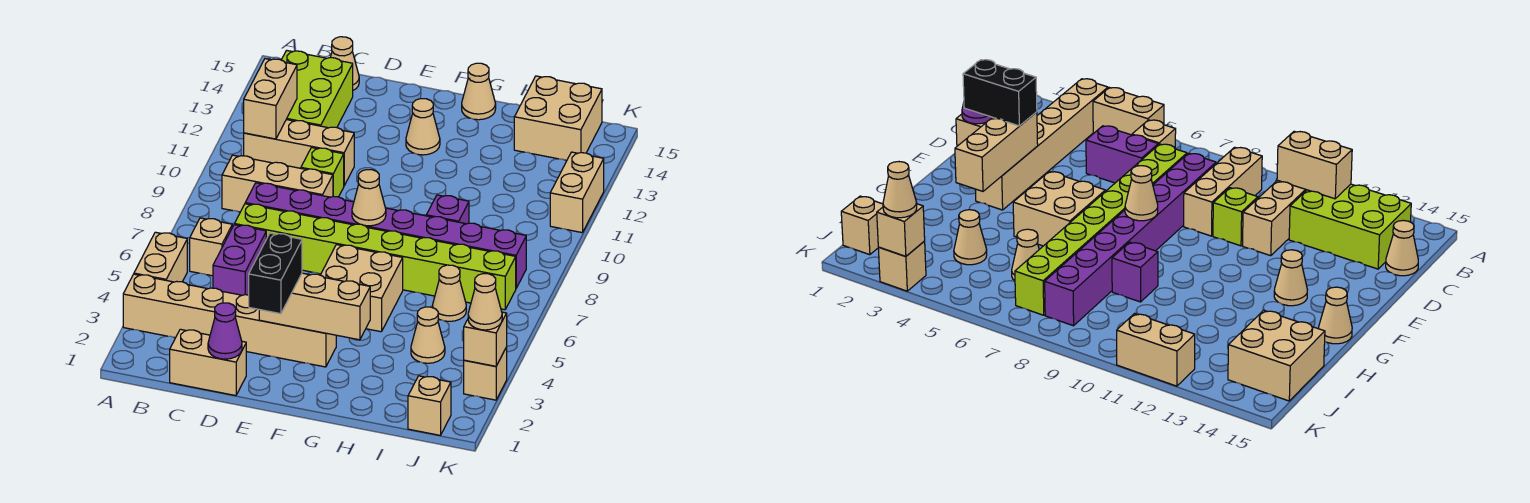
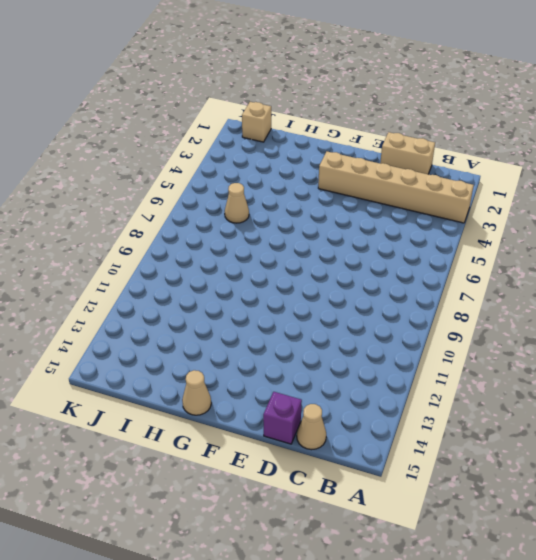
purple 1x1 brick [263,392,302,444] -> purple 1x1 brick moved to [426,195,469,224]
none -> tan 1x2 brick [134,232,187,282]
none -> tan 1x1 brick [190,218,232,276]
none -> tan 1x3 brick [222,155,333,212]

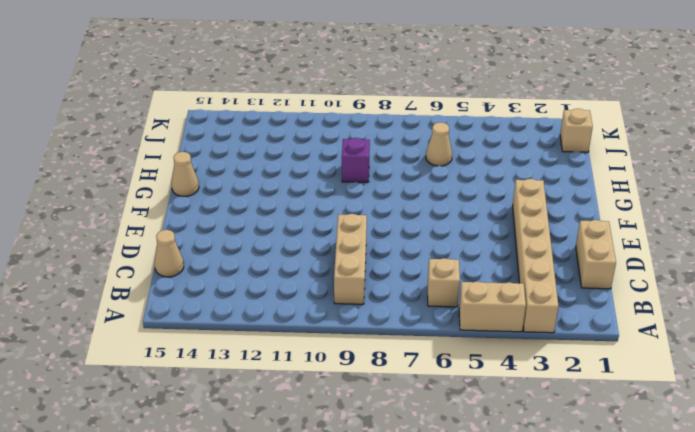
none -> tan 1x3 brick [244,120,354,185]
none -> lime 2x3 brick [282,50,353,128]
none -> purple 1x2 brick [213,225,266,295]

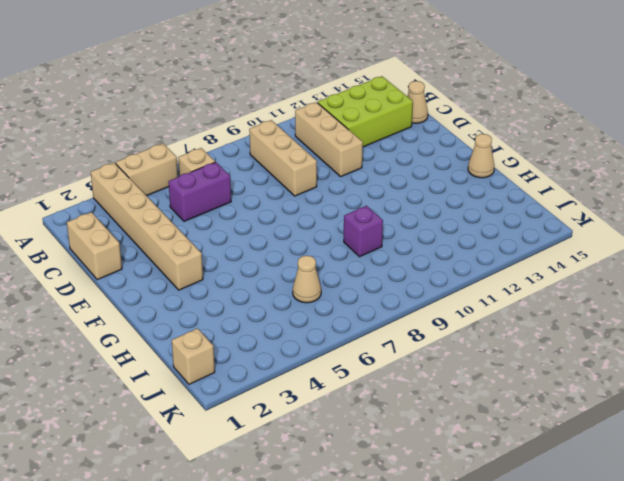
none -> lime 1x8 brick [235,204,516,310]
none -> purple 1x8 brick [245,183,526,288]
none -> lime 1x1 brick [301,148,344,197]

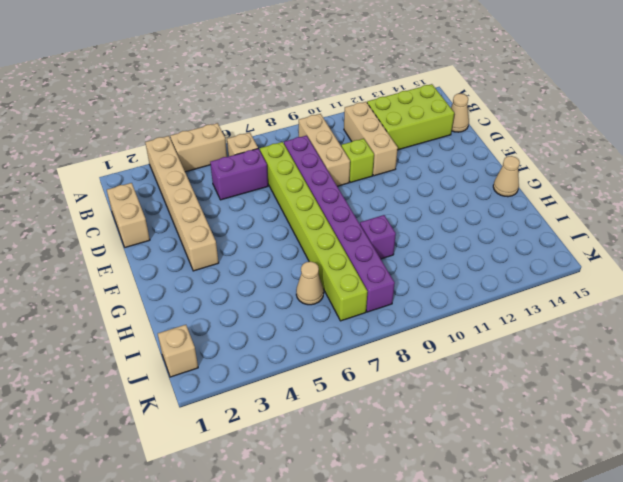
none -> tan 2x2 brick [321,245,403,332]
none -> tan 1x1 cone [406,99,440,155]
none -> tan 1x1 cone [411,307,445,363]

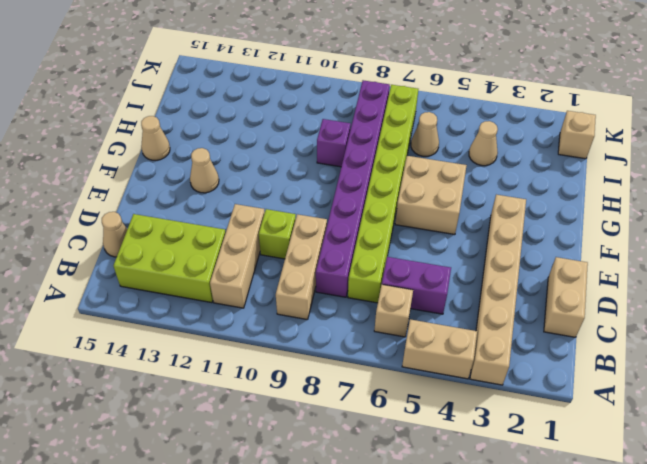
none -> tan 2x2 brick [514,76,602,160]
none -> tan 1x1 brick [464,347,507,400]
none -> tan 1x2 brick [550,152,604,233]

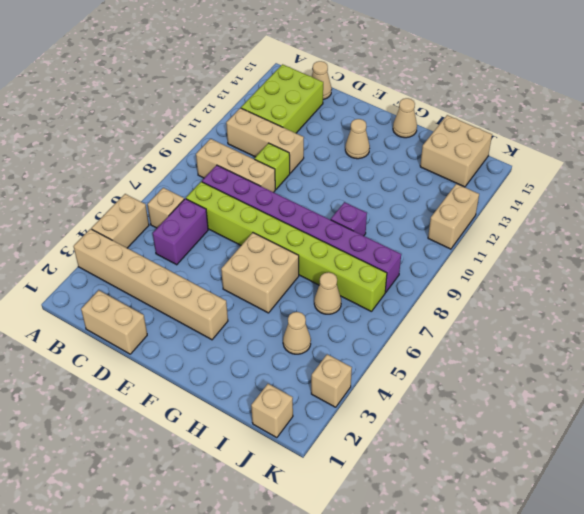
none -> tan 1x2 brick [244,59,297,139]
none -> purple 1x1 cone [208,303,242,359]
none -> tan 1x3 brick [259,273,370,340]

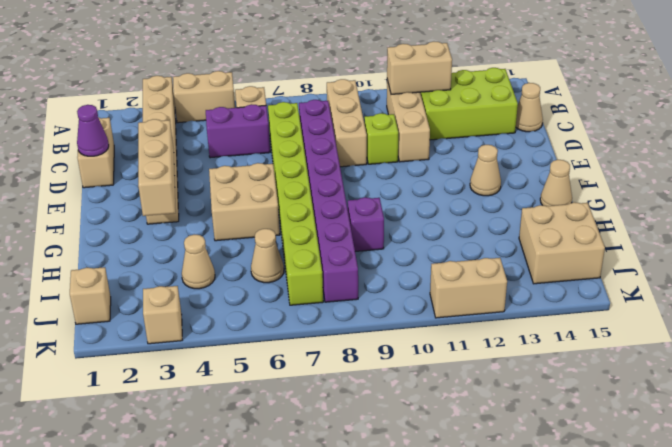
none -> tan 1x1 cone [352,170,386,226]
none -> tan 1x1 brick [464,312,507,366]
none -> black 1x2 brick [249,233,302,314]

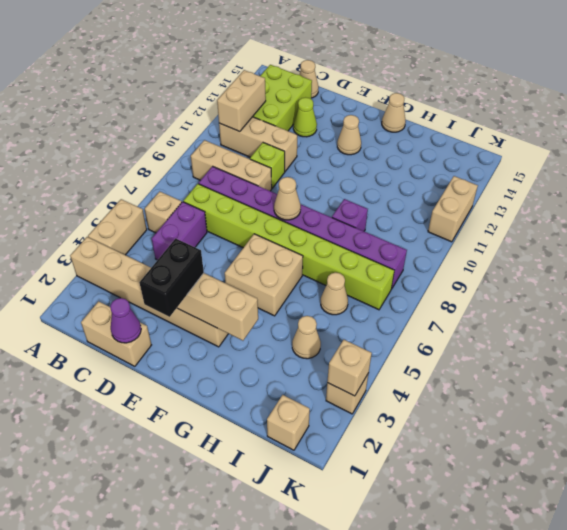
lime 1x1 cone [293,97,317,137] -> none
none -> tan 2x2 brick [514,76,602,160]
none -> tan 1x1 cone [468,274,502,330]

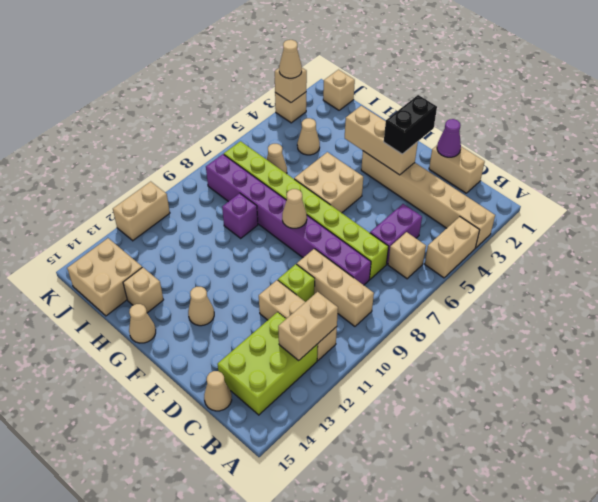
tan 1x1 brick [123,267,163,313] -> none

